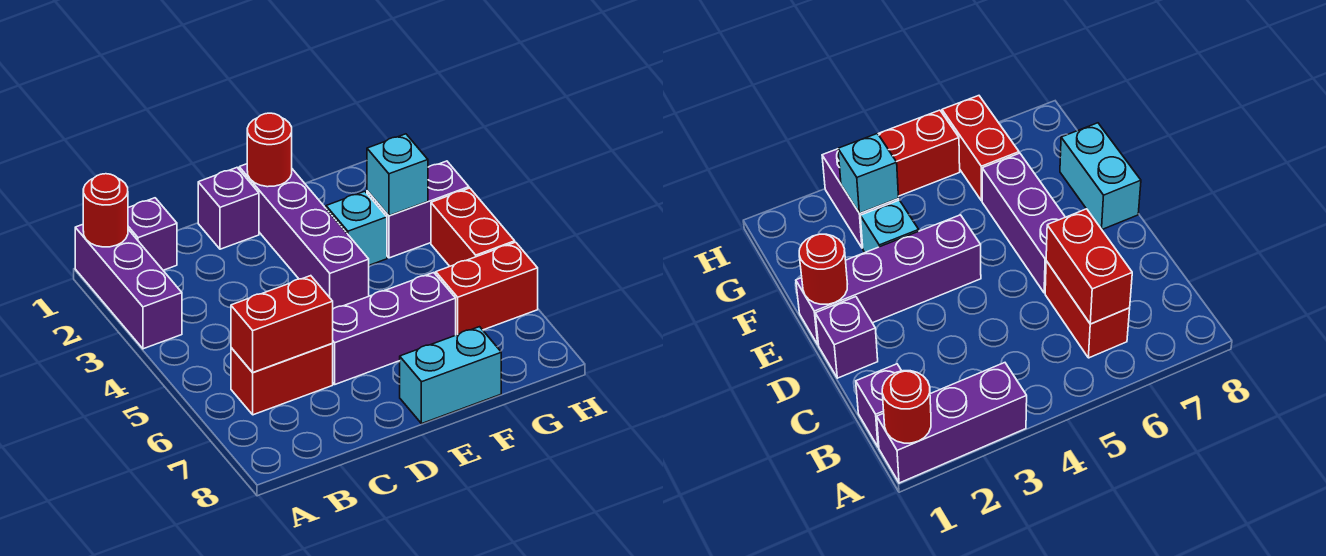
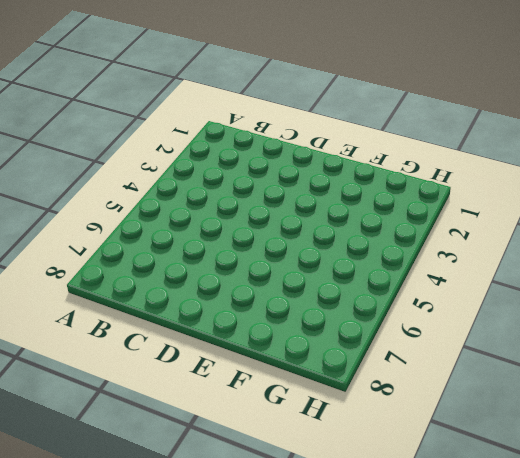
none -> purple 1x3 brick [75,224,182,349]
none -> purple 1x1 brick [128,198,177,270]
none -> red 1x2 brick [231,344,333,415]

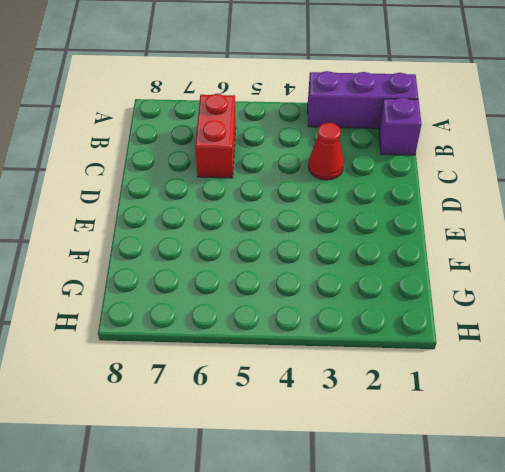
red 1x1 cone [308,123,344,180] -> none
none -> purple 1x1 brick [198,168,259,249]
none -> purple 1x3 brick [332,273,456,384]
none -> purple 1x4 brick [239,164,369,309]

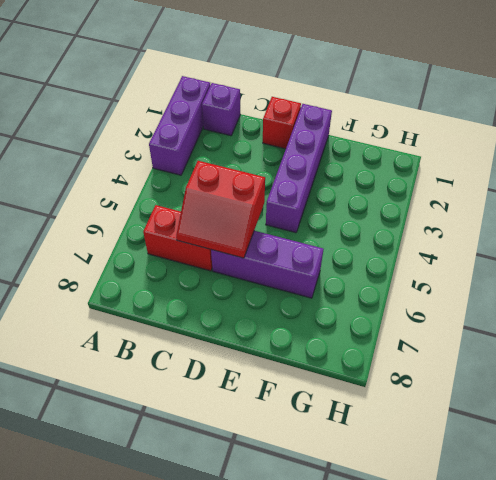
red 2x2 slope [176,161,265,258] -> red 1x2 brick [231,276,333,373]
red 1x1 brick [263,97,301,149] -> purple 1x1 brick [198,168,259,249]
none -> cyan 1x2 brick [400,327,501,424]
none -> cyan 1x1 brick [326,191,387,265]
none -> purple 1x2 brick [367,161,469,258]

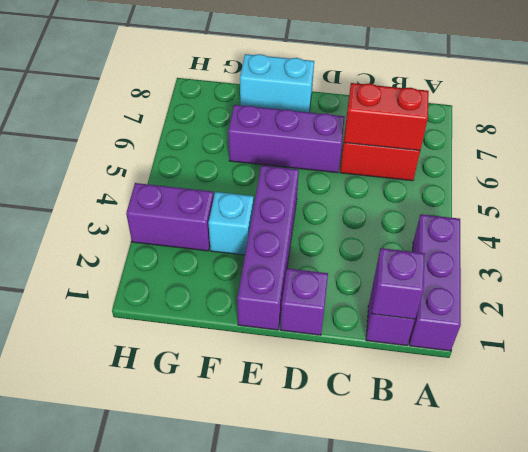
purple 1x1 brick [372,248,425,319] -> none
none -> red 1x2 brick [436,242,538,335]
none -> red 1x2 brick [431,188,515,266]
none -> red 1x1 round brick [83,174,128,247]

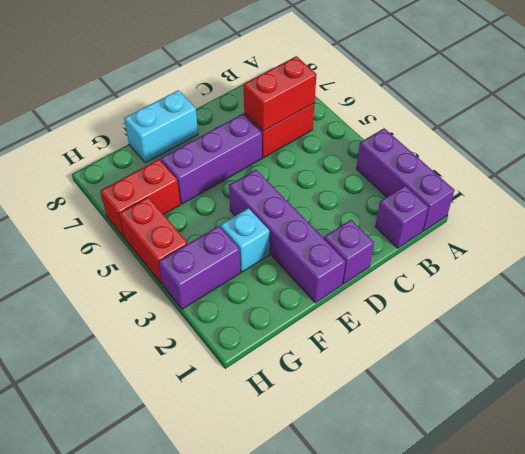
none -> red 1x1 round brick [83,174,128,247]
none -> red 1x1 round brick [247,113,292,187]
none -> cyan 1x1 brick [367,134,428,216]

